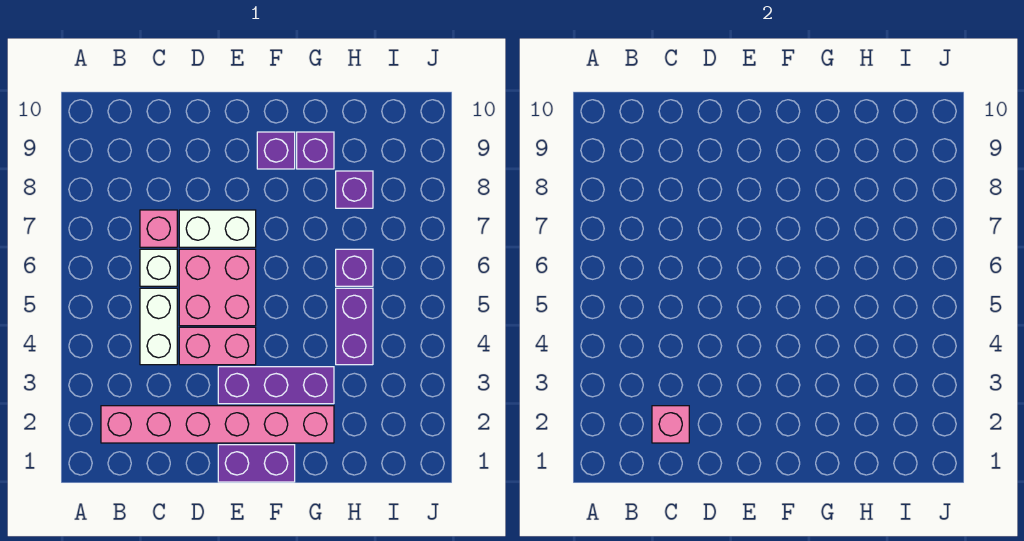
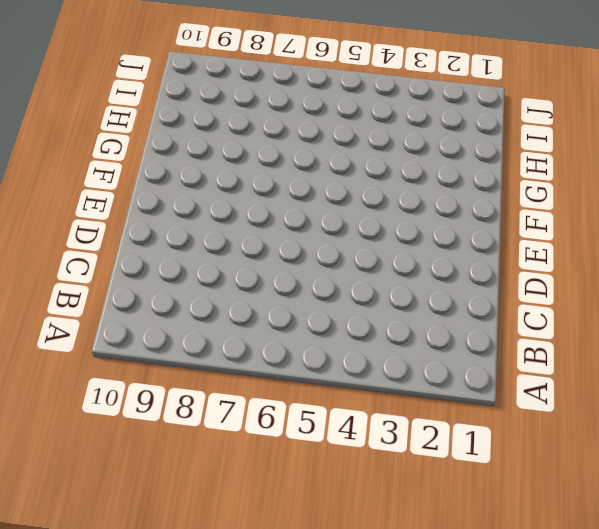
none -> pink 1x6 brick [101,406,334,443]
none -> white 1x2 brick [140,288,177,365]
none -> white 1x1 brick [140,249,177,286]

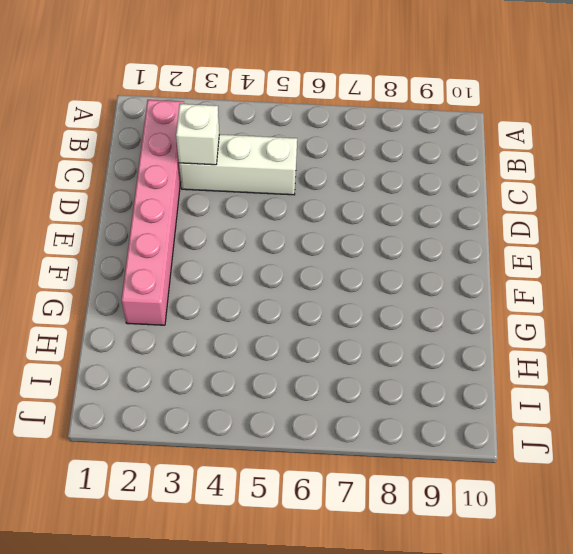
white 1x3 brick [179,134,297,195] -> white 1x2 brick [140,288,177,365]
white 1x1 brick [176,104,219,165] -> white 1x1 brick moved to [140,249,177,286]
none -> pink 1x1 brick [140,210,177,247]
none -> pink 1x2 brick [179,327,256,365]
none -> pink 2x2 brick [179,249,256,326]

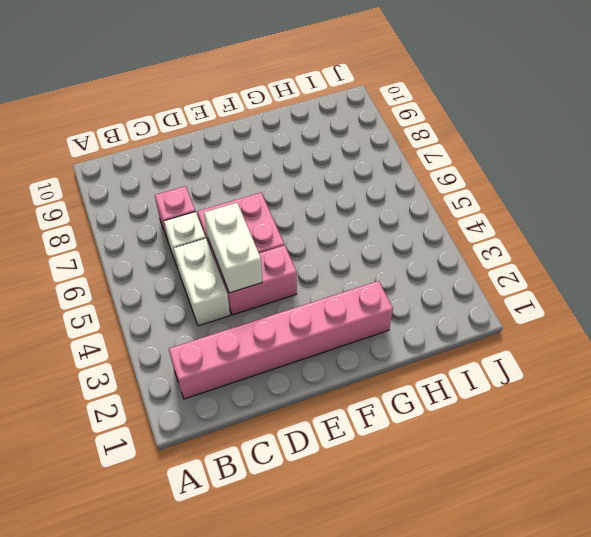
white 1x2 brick [204,203,262,293] -> white 1x2 brick turned to [179,210,256,247]
none -> purple 1x2 brick [218,445,295,482]
none -> purple 1x3 brick [218,367,334,404]
none -> purple 1x1 brick [257,132,295,169]

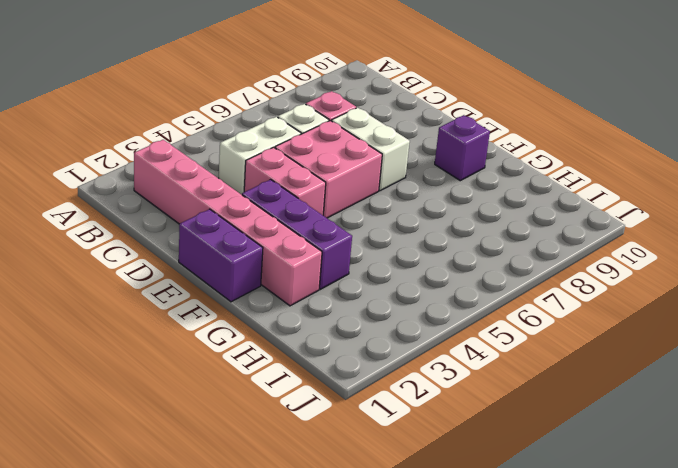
none -> purple 1x1 brick [297,132,334,169]
none -> purple 1x2 brick [336,288,373,365]
none -> purple 1x1 brick [336,249,373,286]

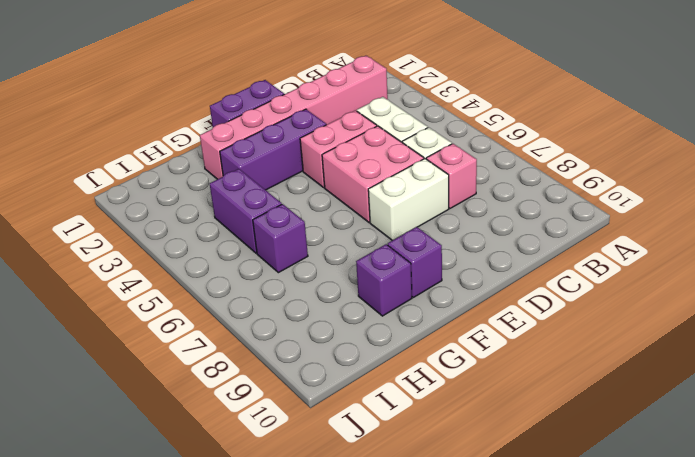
none -> purple 1x1 brick [336,171,373,208]
none -> pink 1x1 brick [652,406,689,443]

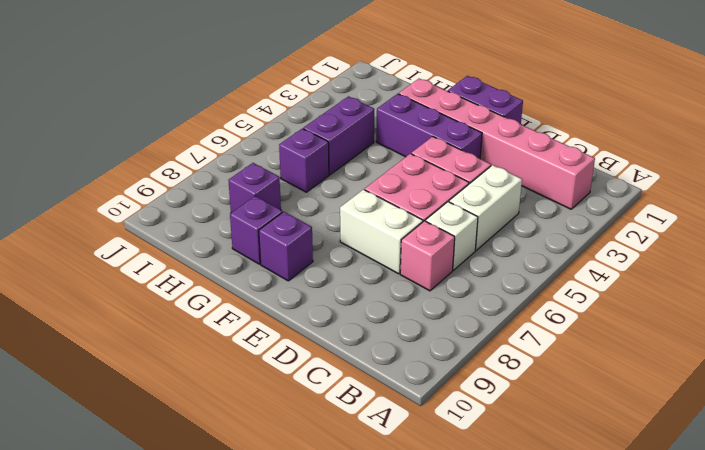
none -> pink 1x1 brick [652,406,689,443]

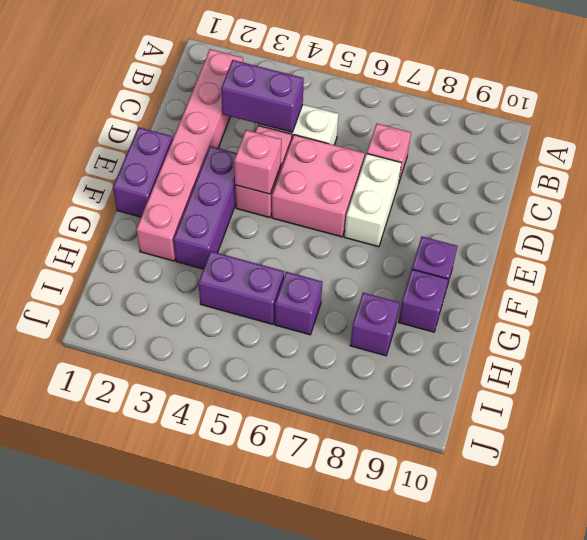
purple 1x2 brick [221,60,304,132] -> none
pink 1x1 brick [234,130,281,194] -> pink 1x1 brick moved to [652,406,689,443]
none -> white 1x1 brick [140,249,177,286]

